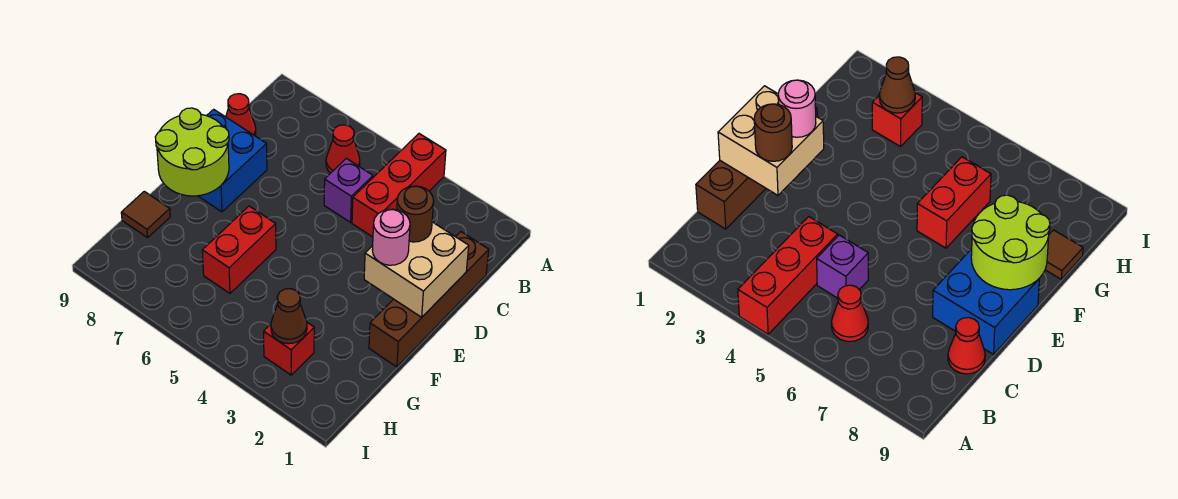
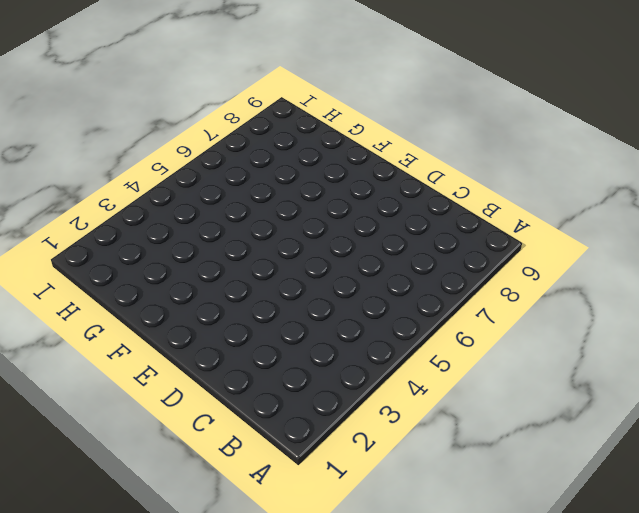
none -> red 1x3 brick [352,134,446,237]
none -> red 1x1 cone [326,125,360,173]
none -> brown 1x4 brick [369,232,489,367]

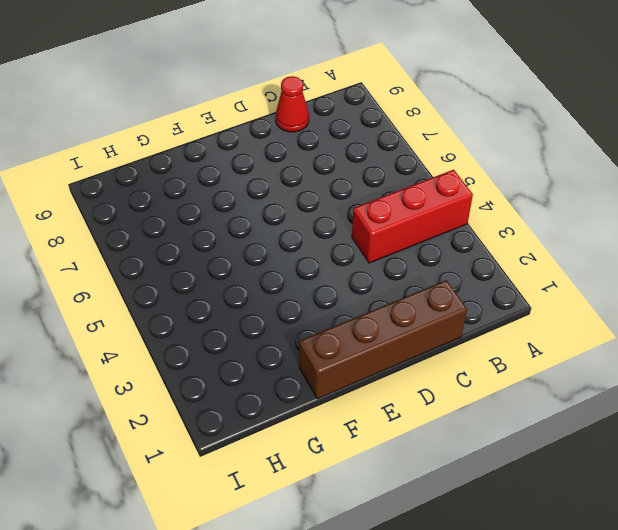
none -> red 1x1 cone [326,125,360,173]
none -> purple 1x1 brick [324,159,373,222]
none -> blue 2x2 brick [199,109,267,212]

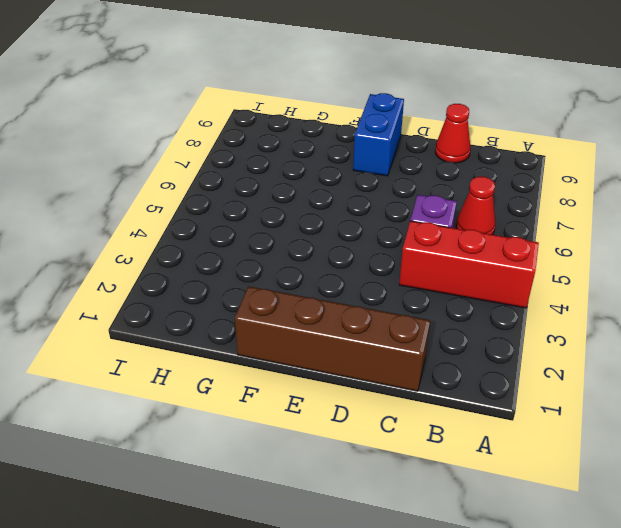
blue 1x2 brick [353,93,404,176] -> blue 2x2 brick [199,109,267,212]
none -> red 1x2 brick [202,206,276,293]
none -> brown 1x1 tile [121,191,170,238]
none -> red 1x1 brick [264,323,314,375]

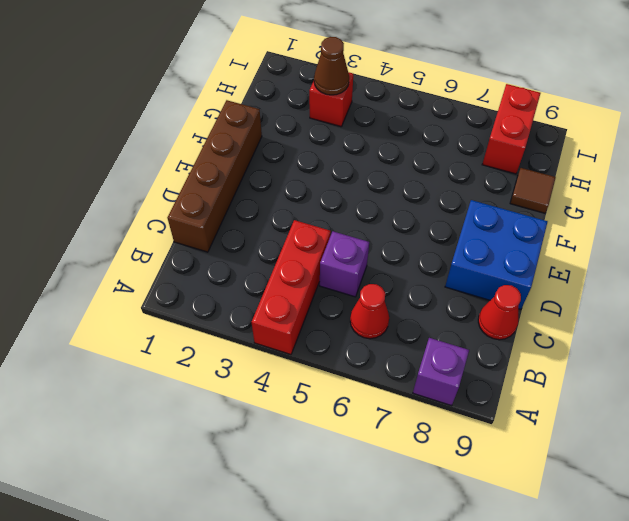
purple 1x1 brick [413,338,469,406] -> none
red 1x2 brick [482,84,541,174] -> red 1x2 brick moved to [202,206,276,293]
none -> tan 2x2 brick [364,222,469,317]
none -> lime 2x2 round brick [155,108,229,196]
none -> brown 1x1 round brick [397,186,434,242]

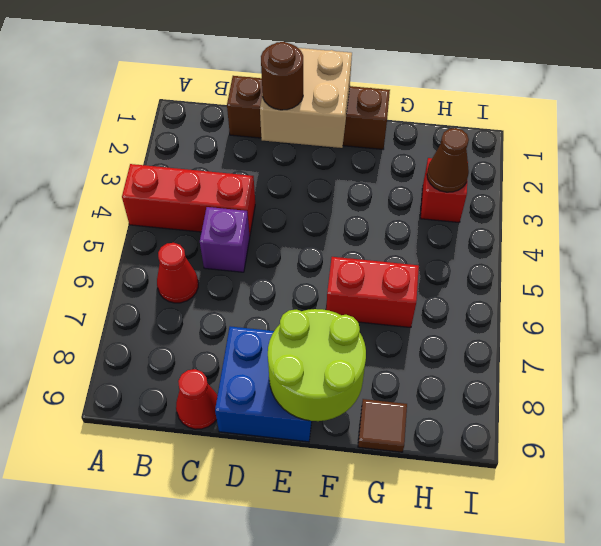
none -> pink 1x1 round brick [372,209,410,265]

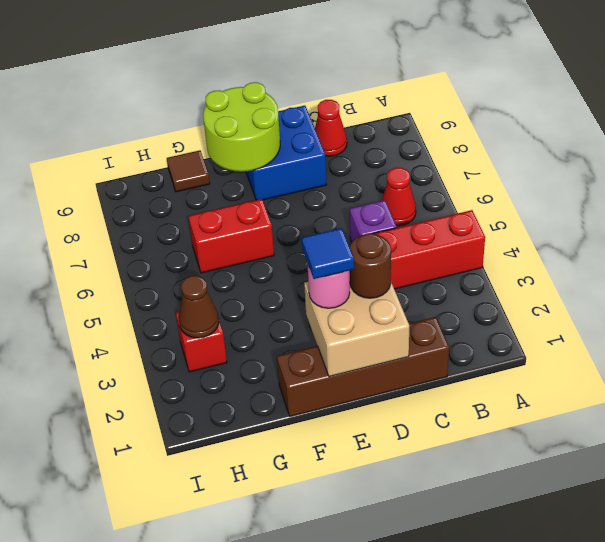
blue 1x1 tile [302,228,354,279] -> none

